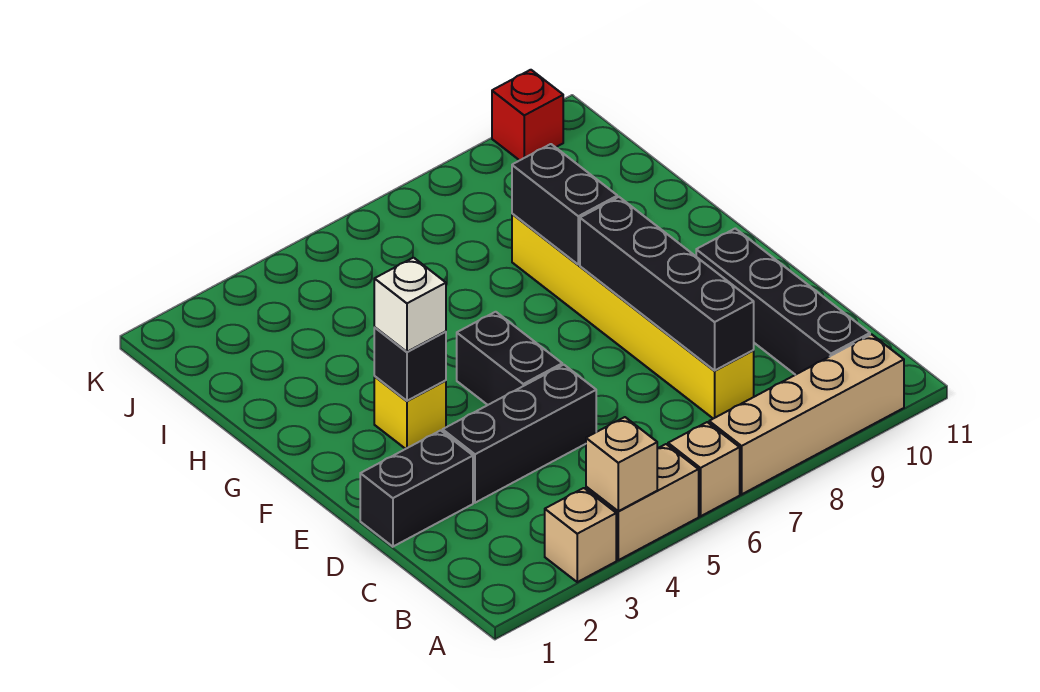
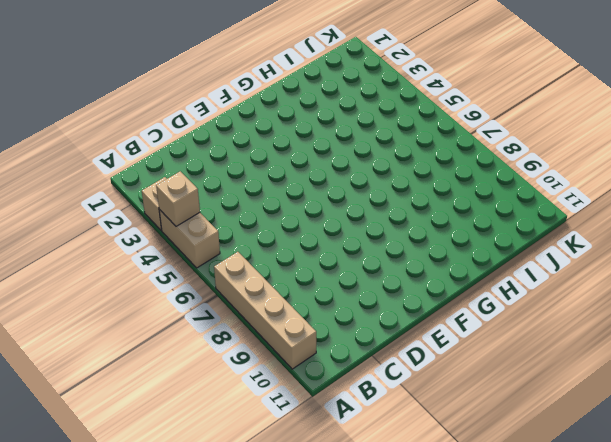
none -> tan 1x1 brick [668,422,740,516]
none -> black 1x4 brick [696,228,870,375]
none -> yellow 1x6 brick [512,214,754,419]

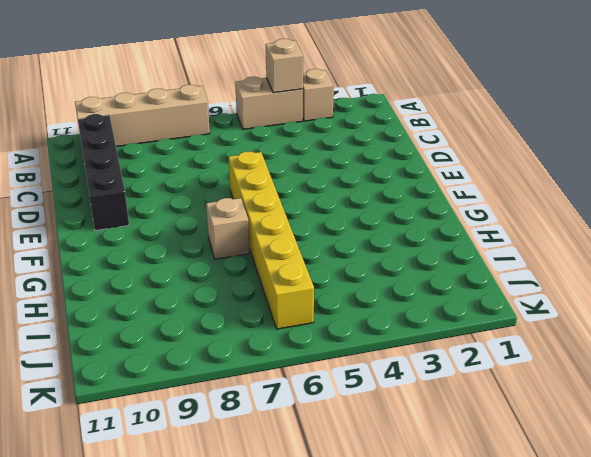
yellow 1x6 brick [229,152,314,329] -> yellow 1x6 brick moved to [512,214,754,419]
tan 1x1 brick [206,198,249,259] -> tan 1x1 brick moved to [668,422,740,516]
none -> black 1x2 brick [360,430,473,547]
none -> black 1x3 brick [443,365,596,503]
none -> black 1x2 brick [457,312,562,405]

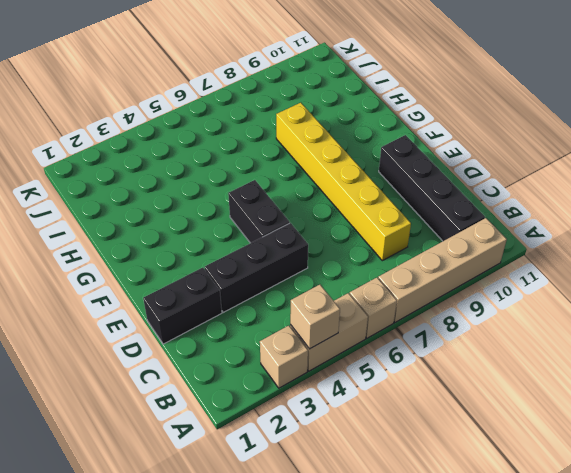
none -> yellow 1x1 brick [374,377,446,449]
none -> red 1x1 brick [492,70,563,160]
none -> black 1x4 brick [580,197,754,370]

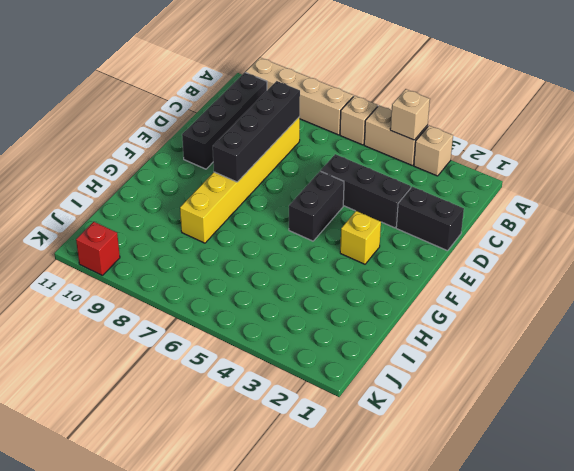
none -> black 1x1 brick [374,328,446,401]
none -> black 1x2 brick [512,144,617,265]
none -> white 1x1 brick [374,258,446,352]

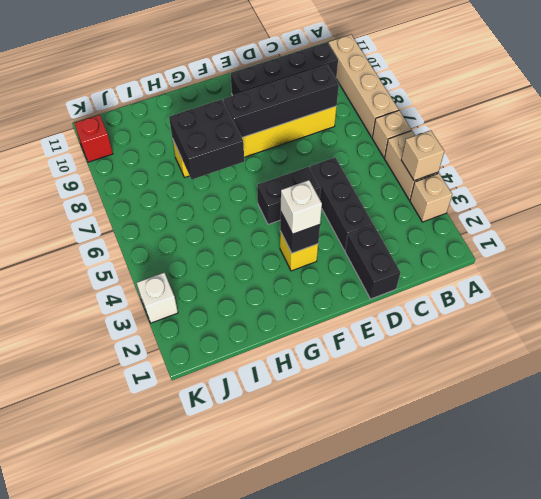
black 2x2 brick [169,99,244,179] -> black 1x2 brick [512,144,617,265]
white 1x1 brick [137,273,178,323] -> none

